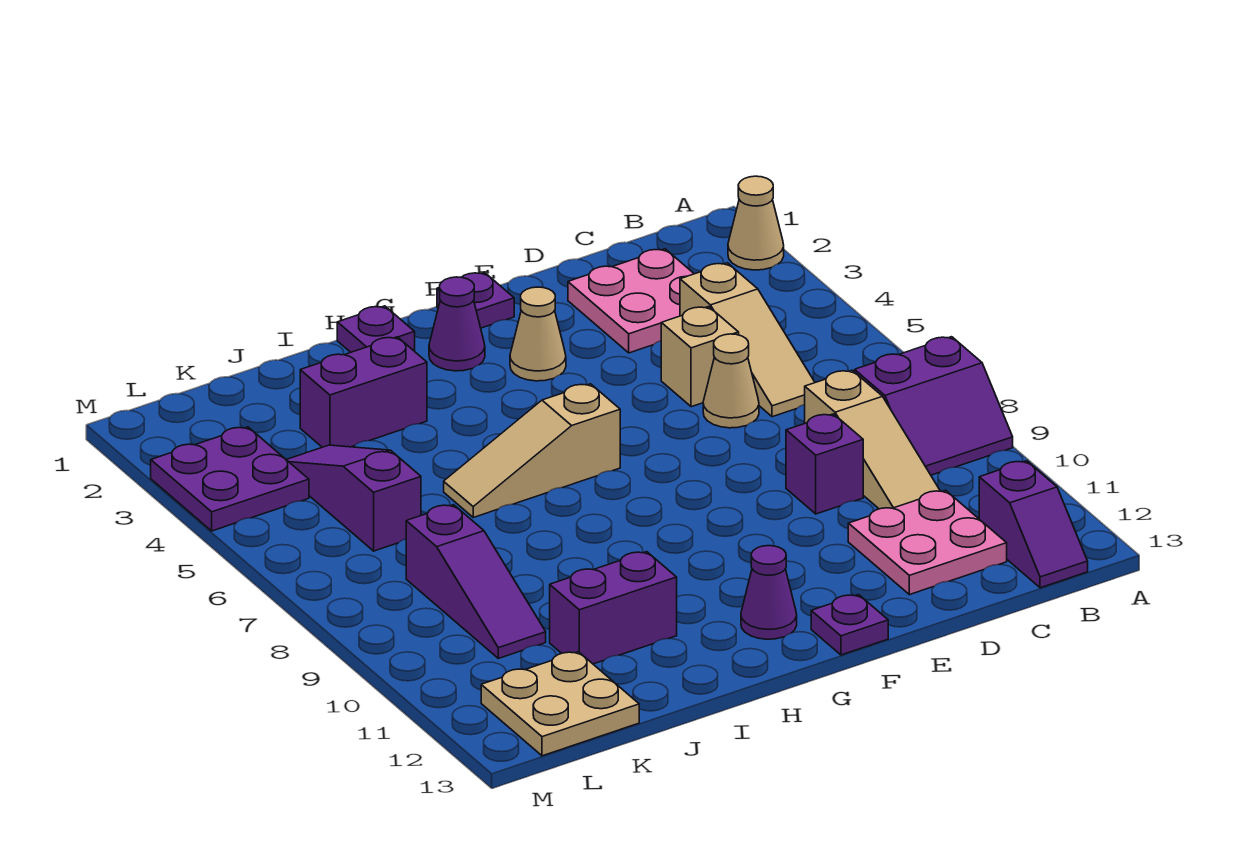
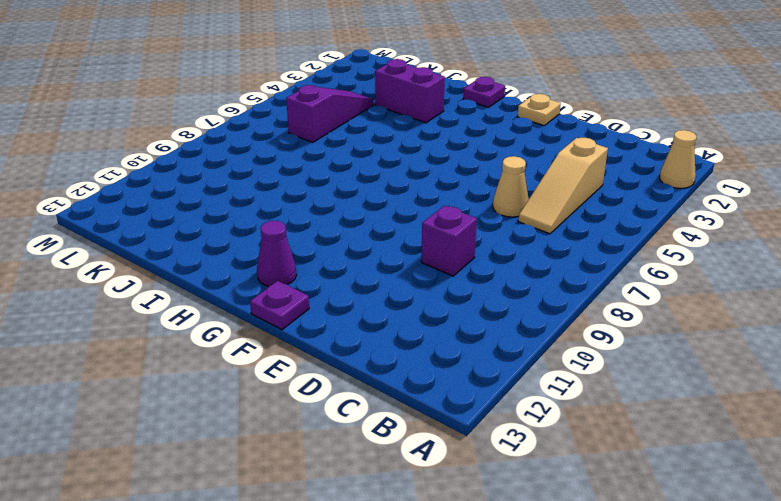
tan 1x1 plate [517,94,561,126] -> purple 1x1 plate [437,272,514,328]
none -> purple 2x2 slope [855,337,1013,475]
none -> purple 1x2 slope [979,461,1088,588]
none -> pink 2x2 plate [568,249,694,353]

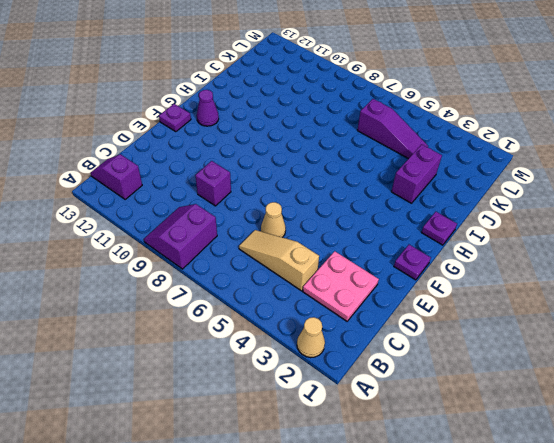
none -> tan 1x3 slope [805,370,940,509]
none -> pink 2x2 plate [848,490,1007,595]
none -> tan 1x1 brick [661,307,739,407]

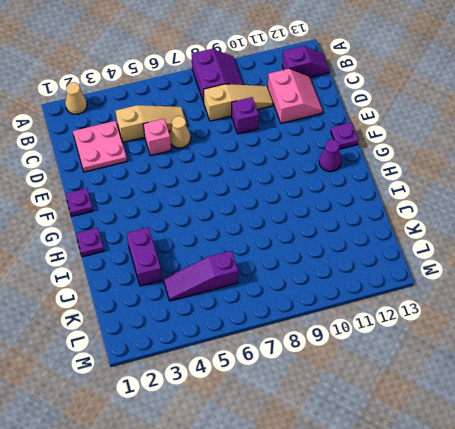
pink 2x2 slope [268,68,322,123] -> pink 2x2 plate [848,490,1007,595]
pink 1x1 brick [143,119,171,156] -> tan 1x1 brick [661,307,739,407]
none -> tan 1x1 cone [510,287,566,381]
none -> purple 1x1 cone [429,277,485,371]
none -> tan 1x3 slope [444,384,620,517]

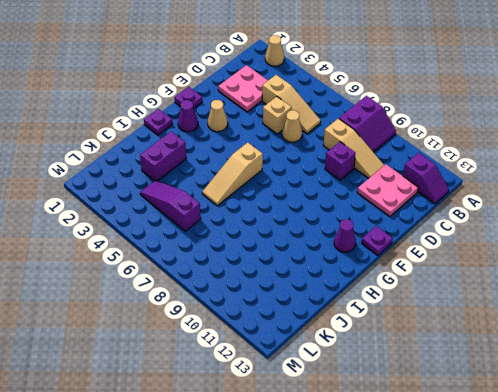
none -> purple 1x2 brick [550,552,677,664]
none -> purple 1x3 slope [406,505,546,658]
none -> tan 2x2 plate [481,652,639,756]

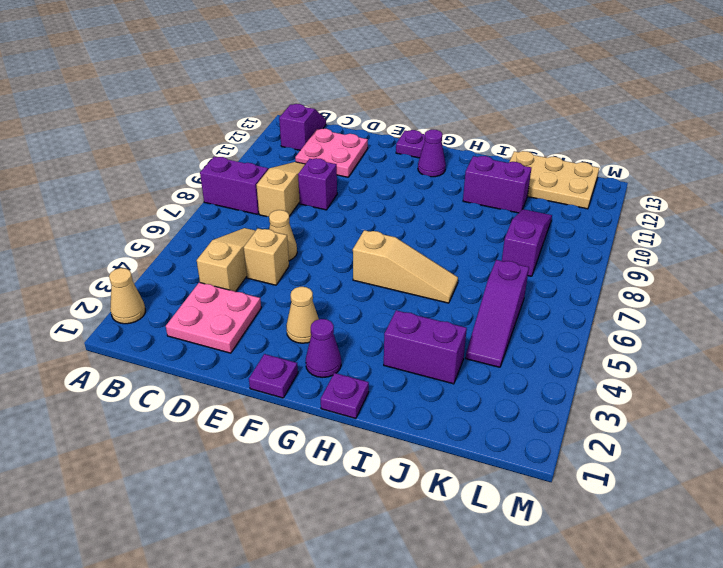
tan 2x3 plate [510,151,599,209] -> tan 2x2 plate [481,652,639,756]
none -> purple 2x2 plate [151,427,309,531]

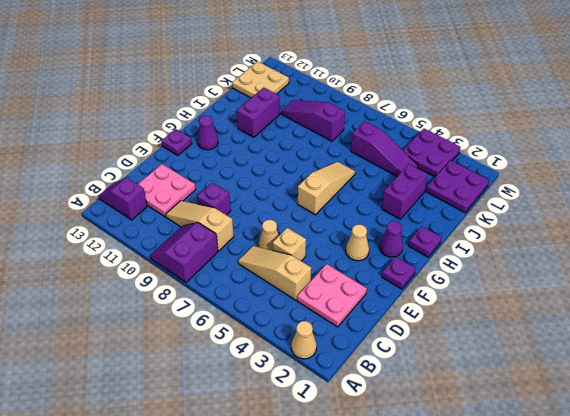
purple 2x2 plate [426,160,489,213] -> none

